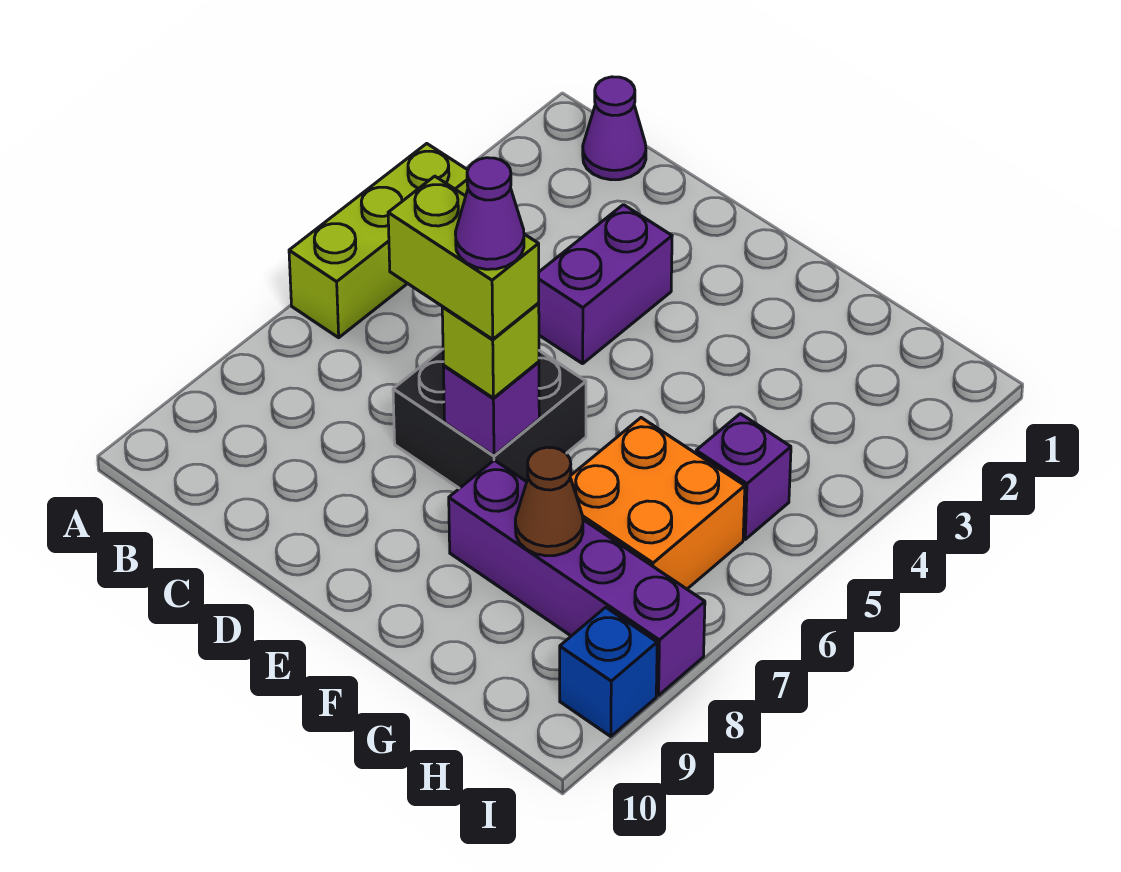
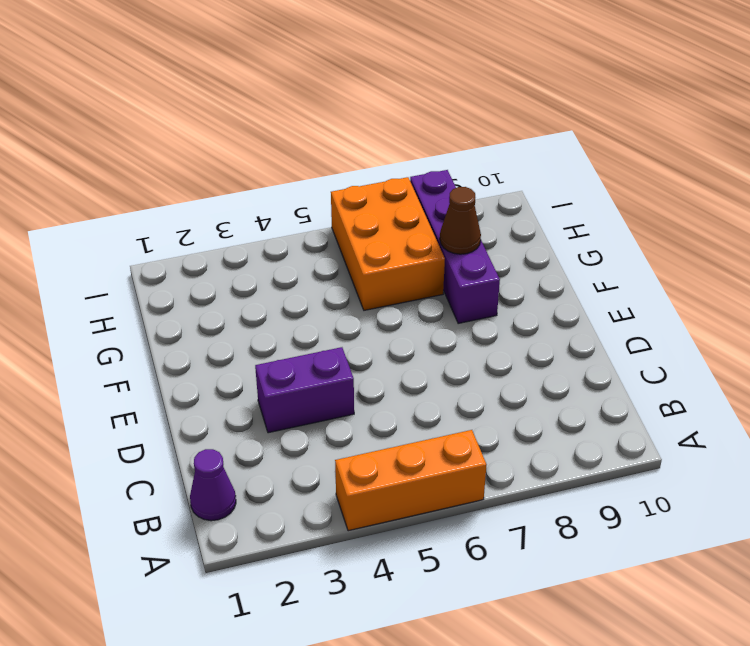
orange 1x3 brick [335,430,487,531] -> lime 1x3 brick [289,144,468,338]
orange 2x3 brick [331,177,445,310] -> orange 2x2 brick [570,418,745,589]
none -> black 2x2 brick [393,349,586,488]
none -> purple 1x1 brick [696,414,791,539]
none -> blue 1x1 brick [560,607,657,736]

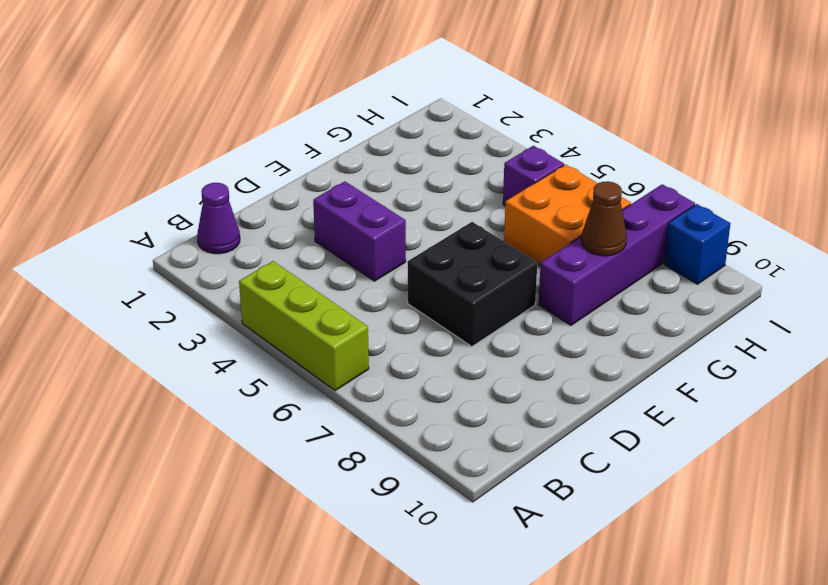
none -> purple 1x1 brick [443,362,539,456]
none -> lime 1x1 brick [442,303,539,398]
none -> lime 1x2 brick [388,176,539,339]

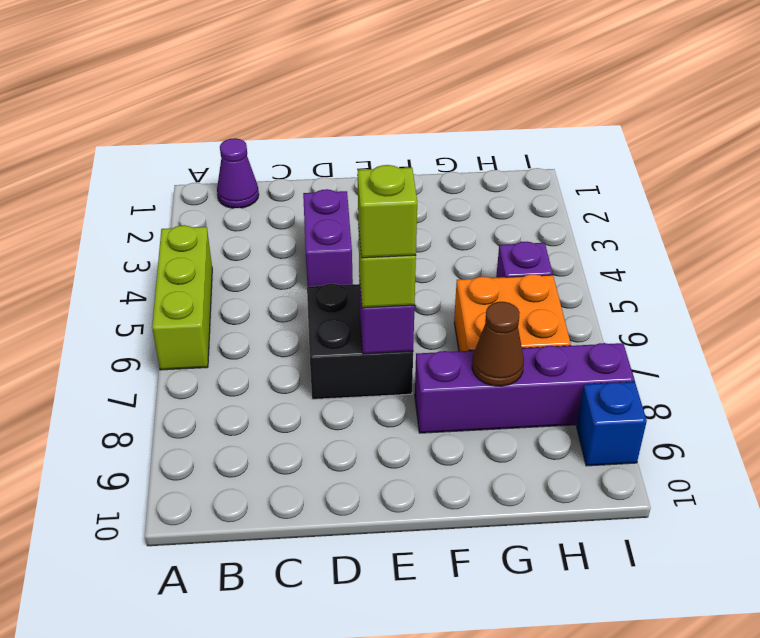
lime 1x1 brick [358,165,417,258] -> lime 1x2 brick [388,176,539,339]
none -> purple 1x1 cone [455,158,524,269]

